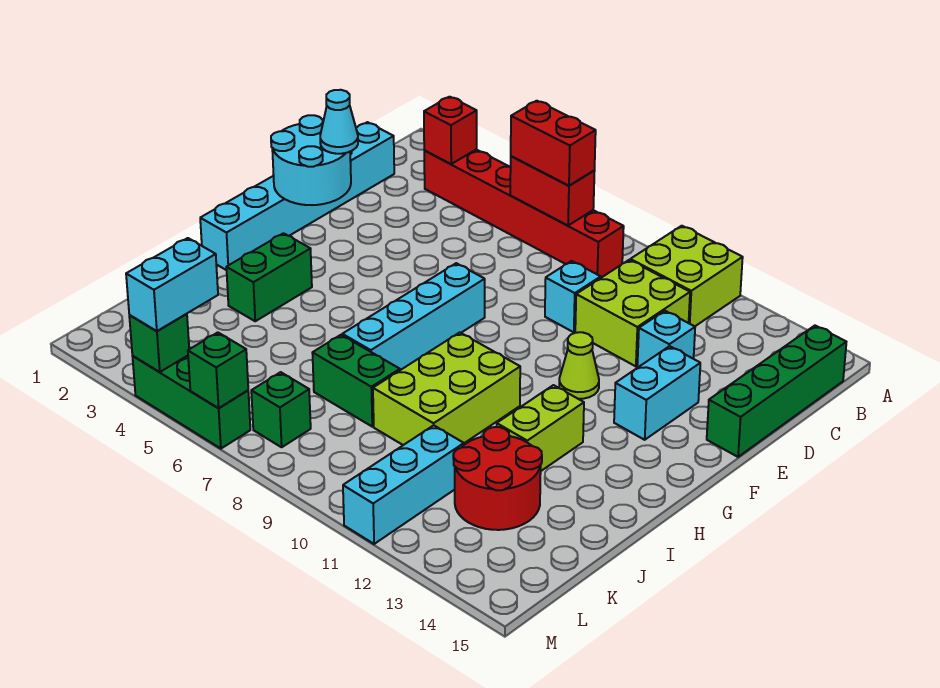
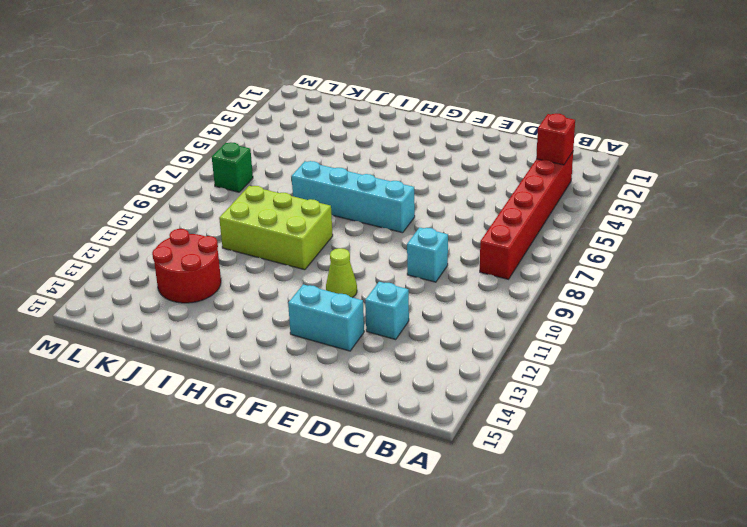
none -> lime 2x2 brick [630,226,743,326]
none -> green 1x4 brick [707,326,846,457]
none -> cyan 1x6 brick [200,122,394,270]

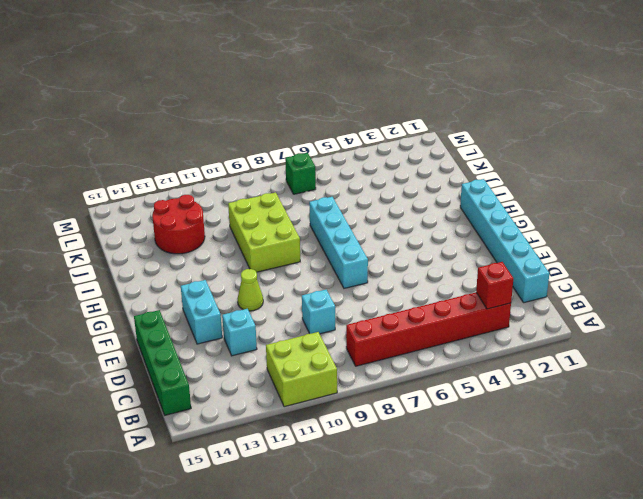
none -> lime 2x2 brick [575,260,690,366]
none -> green 1x2 brick [226,233,312,321]
none -> lime 1x2 brick [497,385,584,471]

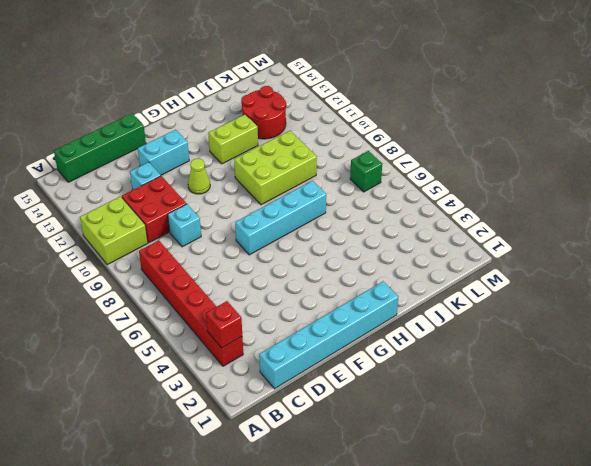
red 2x2 brick [122,176,186,243] -> lime 2x2 brick [575,260,690,366]
none -> green 1x2 brick [226,233,312,321]
none -> green 1x2 brick [312,335,400,427]
none -> cyan 1x3 brick [343,425,464,544]

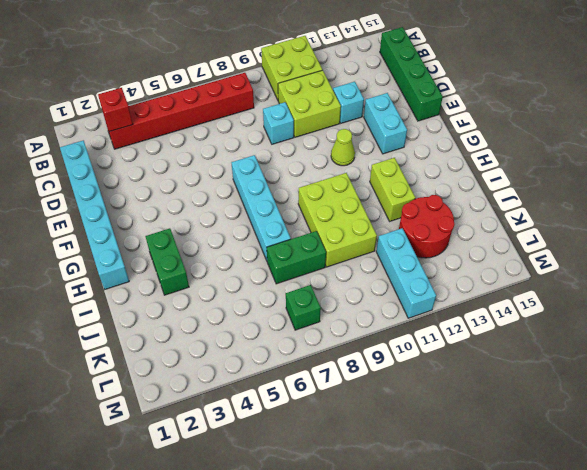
none -> green 1x3 brick [132,356,250,449]
none -> red 1x2 brick [510,156,595,226]
none -> cyan 2x2 round brick [271,115,351,205]

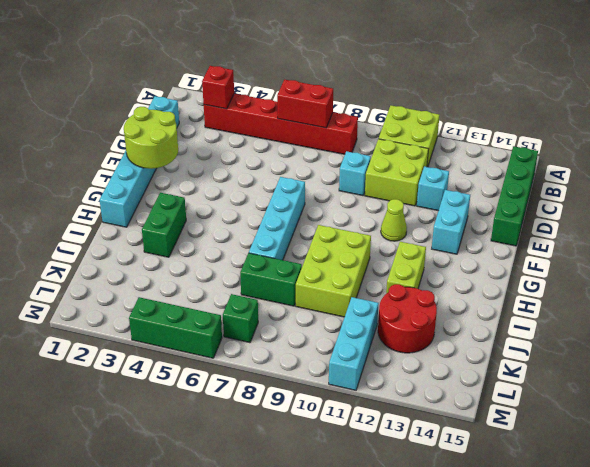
lime 2x2 round brick [124,107,178,169] -> cyan 2x2 round brick [271,115,351,205]
none -> green 1x1 brick [129,314,189,372]
none -> green 1x1 brick [188,332,248,408]
none -> red 1x2 brick [511,101,596,186]

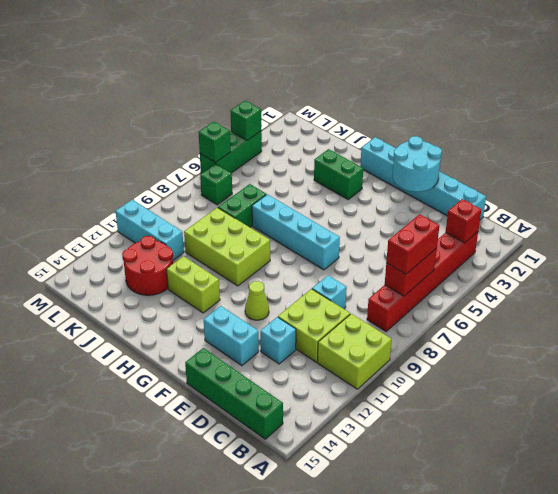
none -> cyan 1x1 cone [320,90,358,154]
none -> cyan 1x2 brick [126,238,218,331]

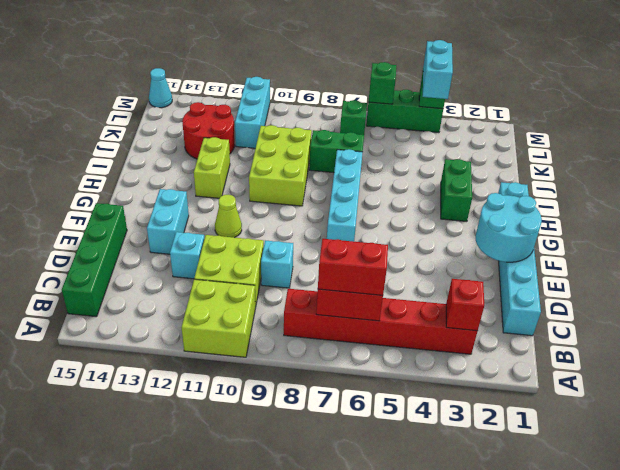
cyan 1x1 cone [149,68,172,108] -> cyan 1x1 cone moved to [320,90,358,154]

